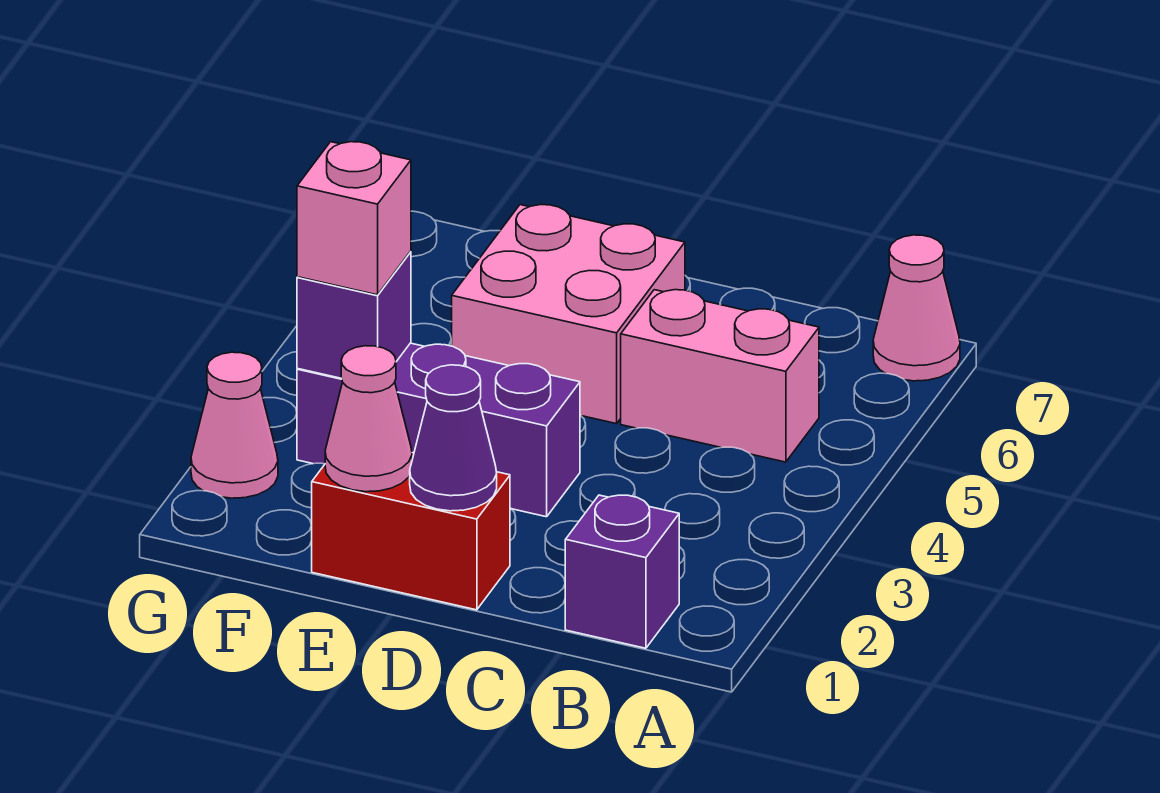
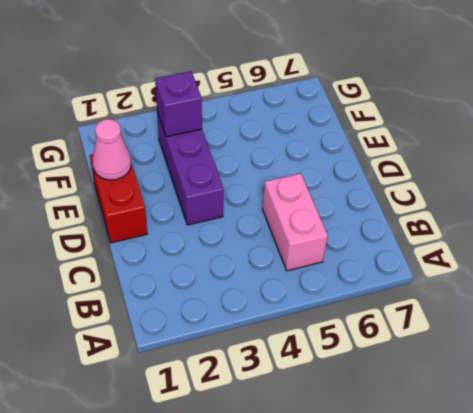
none -> pink 1x1 cone [873,235,960,381]
none -> purple 1x1 brick [565,495,679,648]

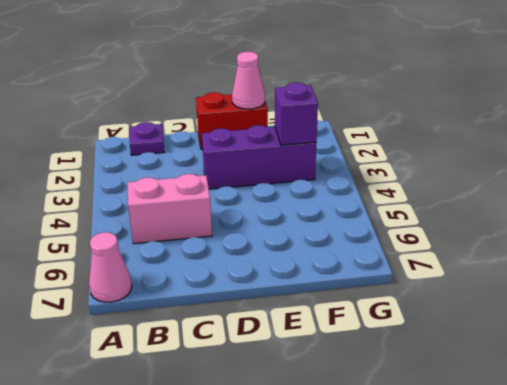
purple 1x1 plate [129,122,164,155] -> purple 1x1 brick [565,495,679,648]
none -> pink 2x2 brick [452,205,685,424]
none -> pink 1x1 cone [191,352,278,498]

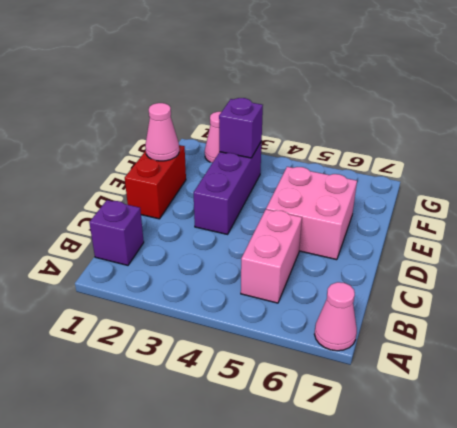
none -> purple 1x1 cone [410,365,497,511]
none -> pink 1x1 brick [297,142,411,295]

